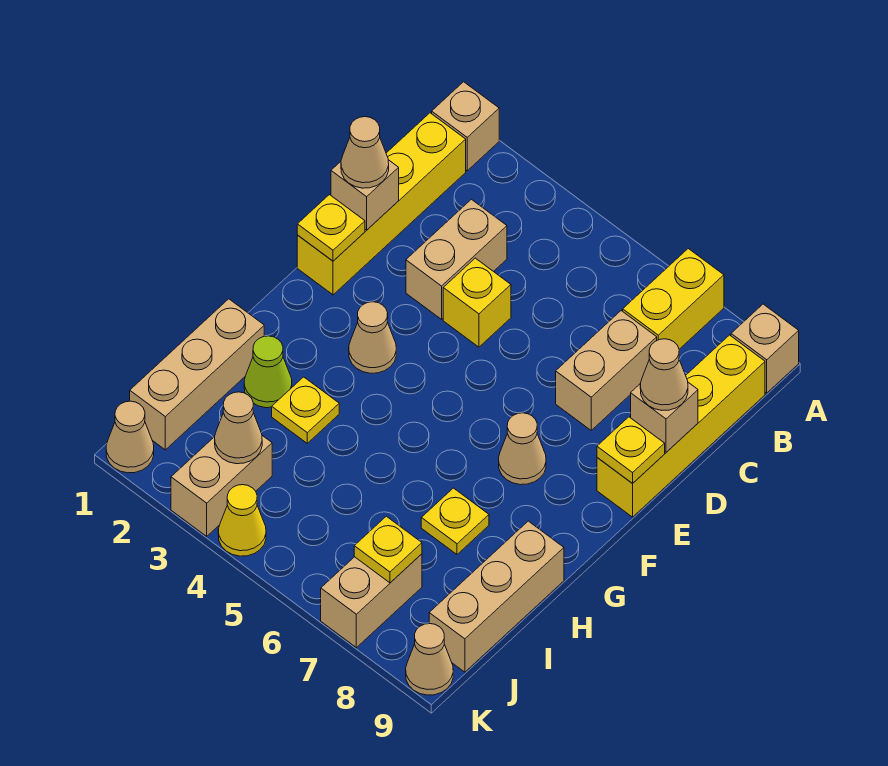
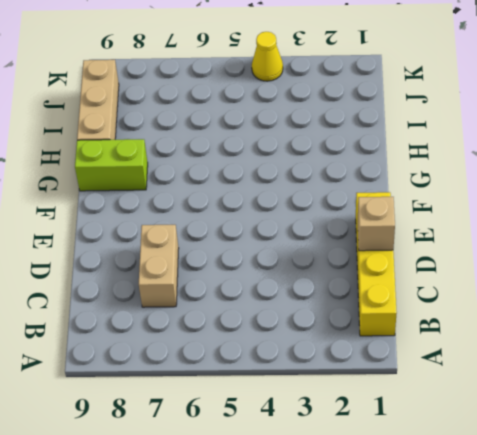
lime 1x2 brick [75,139,148,191] -> none
none -> tan 1x1 brick [432,82,499,171]
none -> yellow 1x2 brick [623,249,724,349]
none -> tan 1x1 brick [731,304,799,393]

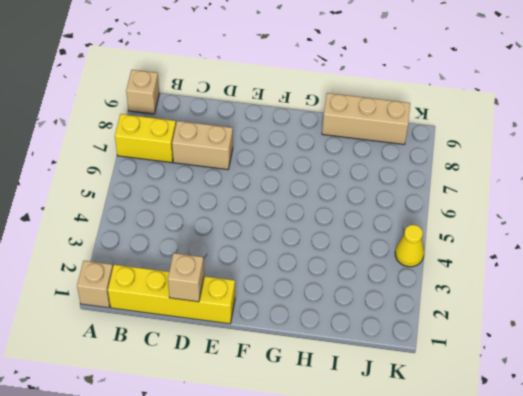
none -> yellow 1x4 brick [597,335,765,517]
none -> tan 1x2 brick [406,199,507,319]
none -> yellow 1x1 brick [443,258,511,347]

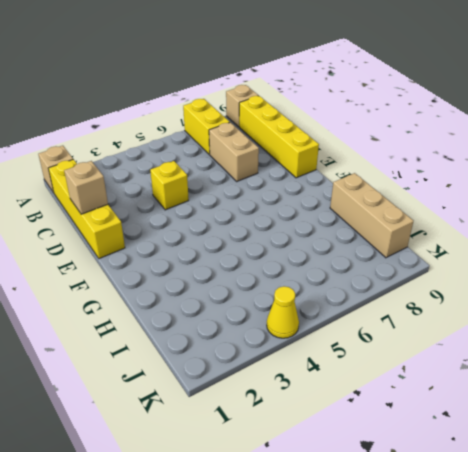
none -> tan 1x2 brick [406,199,507,319]
none -> tan 1x1 cone [349,302,396,373]
none -> tan 1x1 cone [499,413,546,485]

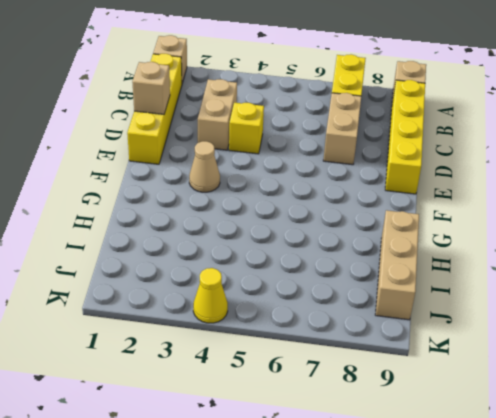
none -> tan 1x1 cone [499,413,546,485]
none -> tan 1x3 brick [130,299,264,450]
none -> lime 1x1 cone [244,336,292,408]

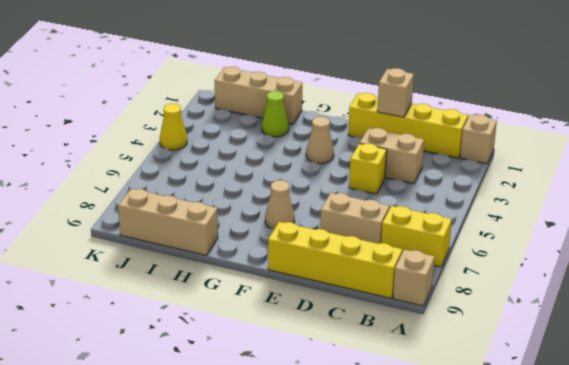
none -> yellow 1x1 plate [272,377,339,443]
none -> yellow 1x1 plate [421,488,489,554]
none -> tan 1x2 brick [171,436,272,536]

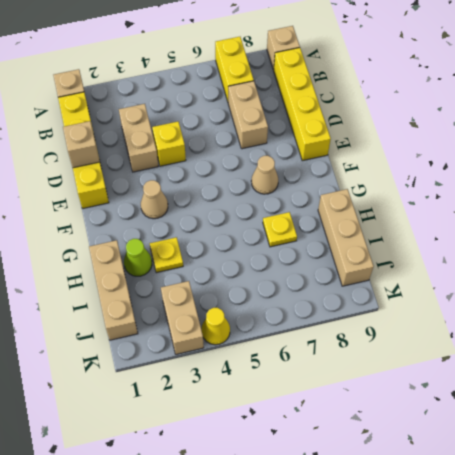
none -> tan 1x2 brick [321,554,422,648]
none -> tan 1x1 cone [106,401,154,473]
none -> tan 1x1 cone [406,624,453,695]

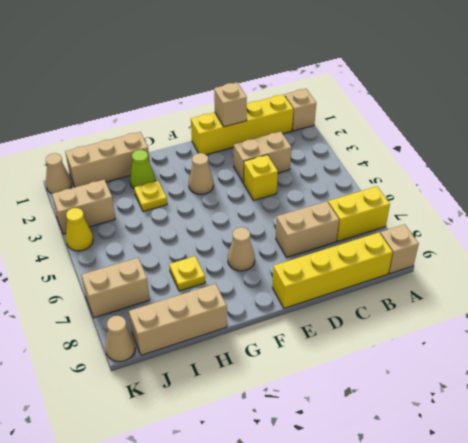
none -> tan 1x1 brick [631,382,698,452]
none -> yellow 1x1 plate [297,195,365,261]
none -> yellow 1x1 plate [597,417,665,484]

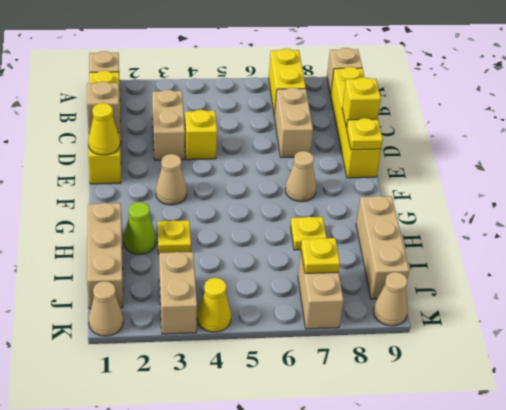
yellow 1x1 brick [342,77,381,128] -> tan 1x1 brick [631,382,698,452]
yellow 1x1 cone [88,103,120,155] -> yellow 1x1 plate [297,195,365,261]
none -> tan 1x1 cone [215,392,262,464]
none -> tan 1x1 cone [341,117,389,188]
none -> tan 1x1 cone [640,339,688,410]

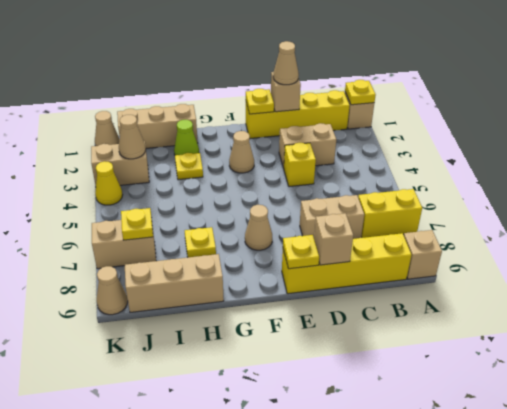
yellow 1x1 plate [345,80,376,105] -> none
none -> tan 1x1 cone [640,339,688,410]

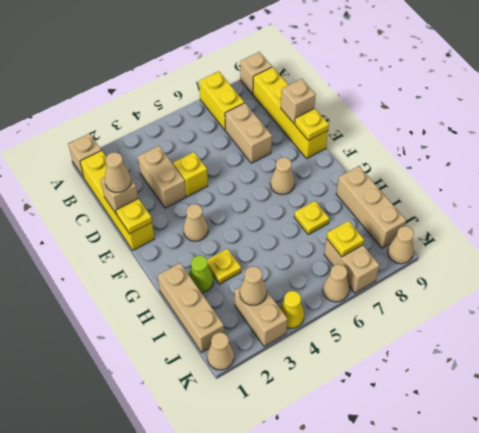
tan 1x1 cone [323,264,349,302] -> tan 1x1 cone moved to [640,339,688,410]

